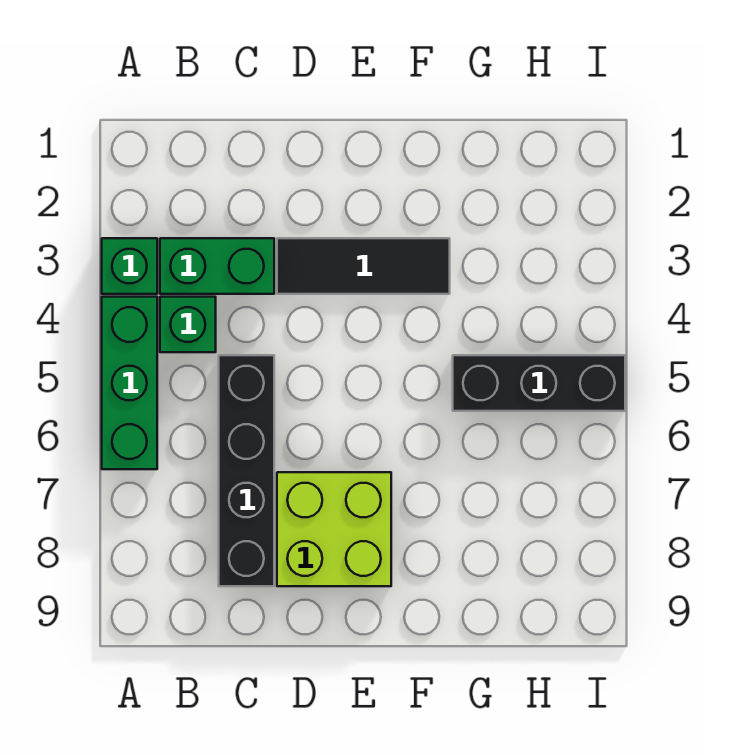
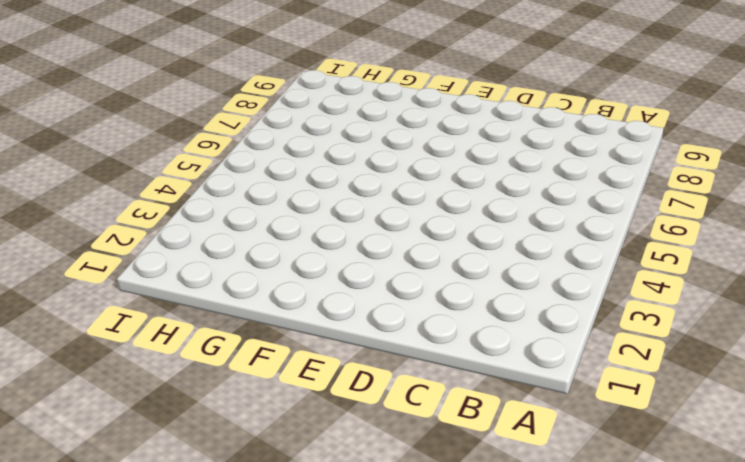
none -> green 1x1 brick [102,238,157,294]
none -> green 1x3 brick [102,297,157,469]

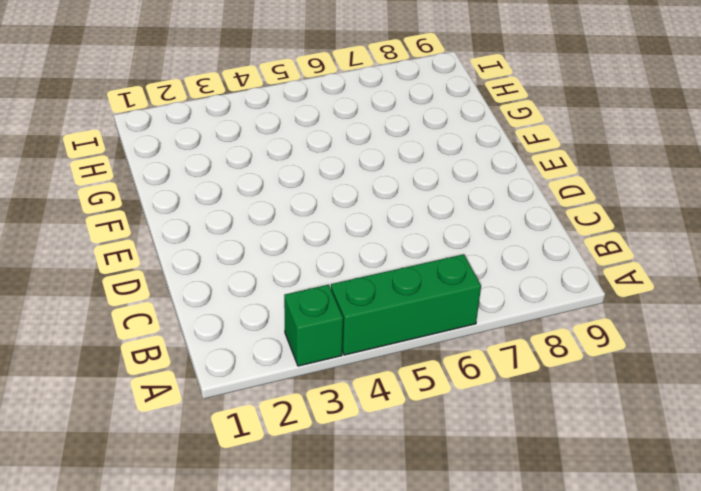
none -> green 1x2 brick [160,238,274,294]
none -> green 1x1 brick [160,297,216,352]

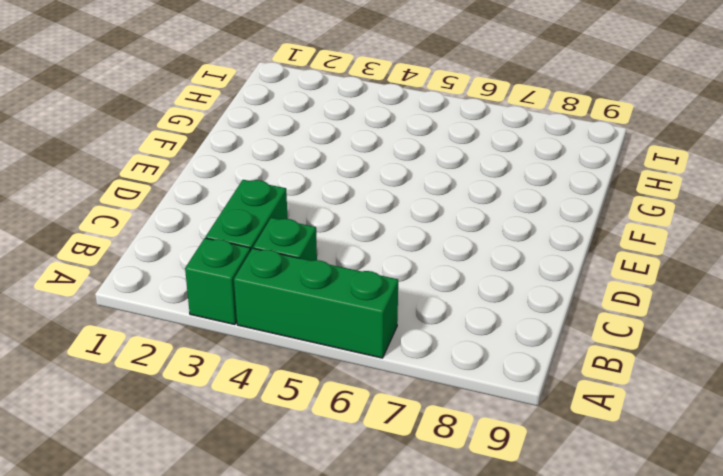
none -> black 1x4 brick [219,355,274,586]
none -> black 1x3 tile [277,238,450,294]

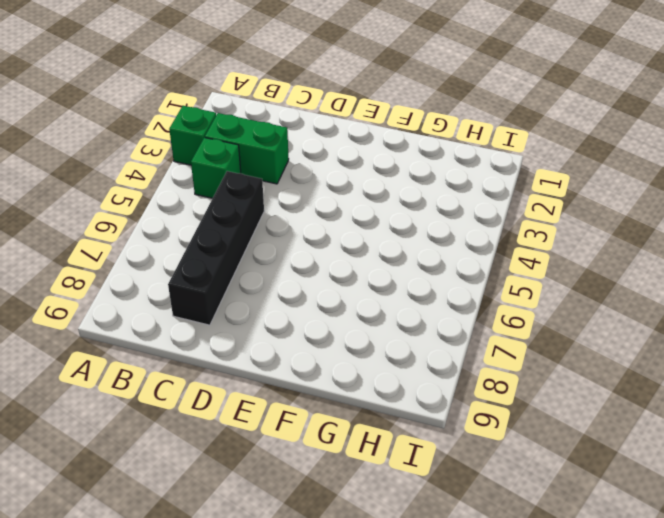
none -> green 1x3 brick [102,297,157,469]
none -> black 1x3 tile [277,238,450,294]

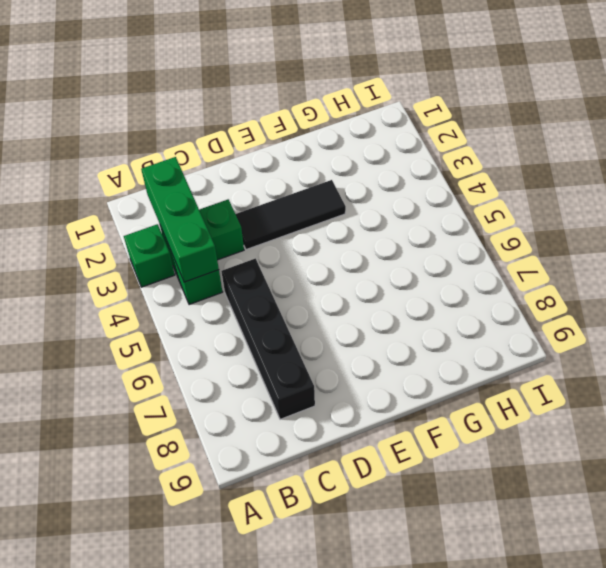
green 1x3 brick [141,157,219,282] -> green 1x3 brick moved to [102,297,157,469]
none -> lime 2x2 brick [277,472,391,586]
none -> black 1x3 brick [453,355,625,411]

